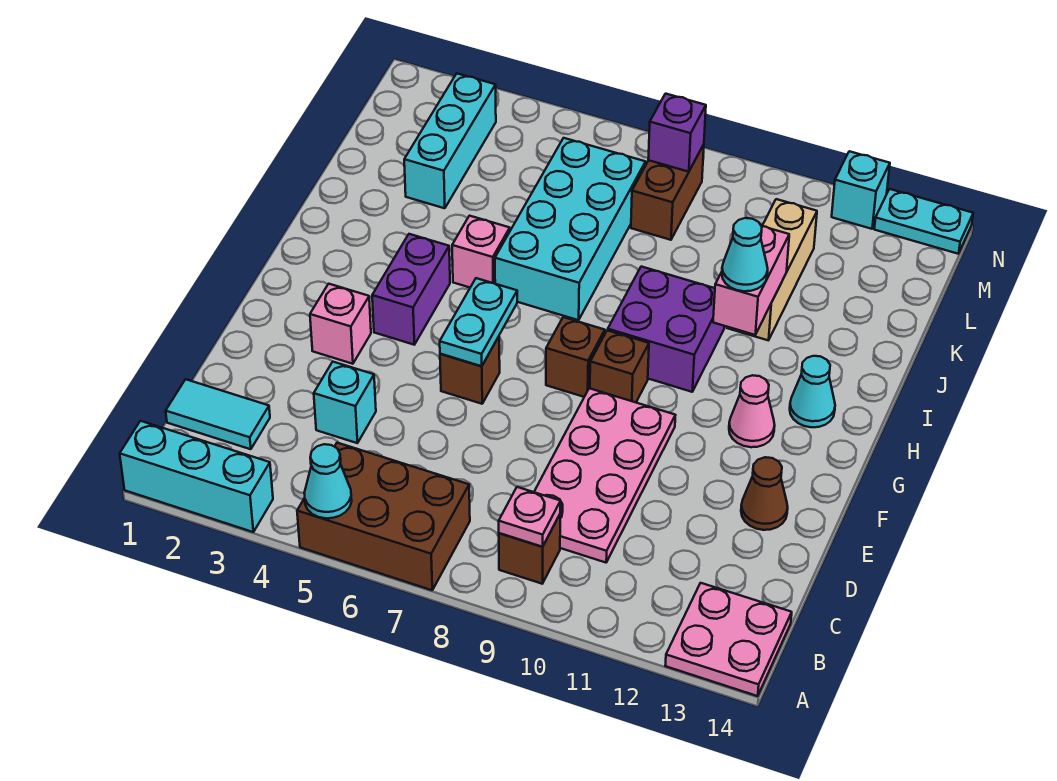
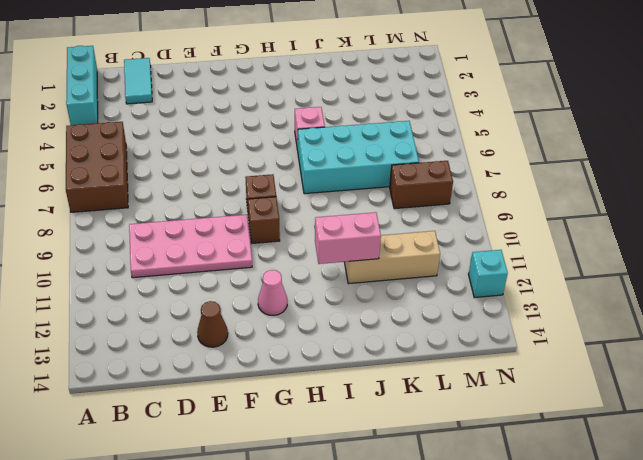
none -> pink 2x2 plate [665,583,792,696]
none -> brown 1x1 brick [499,515,560,584]
none -> cyan 1x1 brick [314,362,376,443]

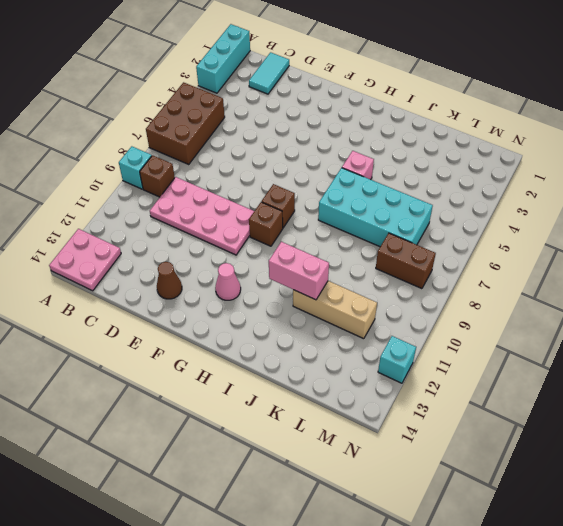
cyan 1x1 brick [119,146,152,189] -> cyan 1x1 brick moved to [314,362,376,443]
none -> pink 1x1 brick [310,284,371,364]
none -> brown 1x1 brick [440,337,500,404]
none -> purple 1x2 brick [372,234,450,345]

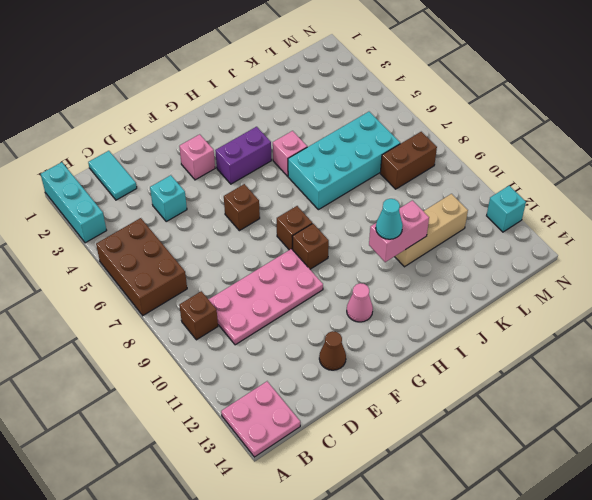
none -> purple 2x2 brick [608,267,724,392]
none -> cyan 1x1 cone [790,356,835,427]
none -> cyan 1x3 brick [404,74,496,208]

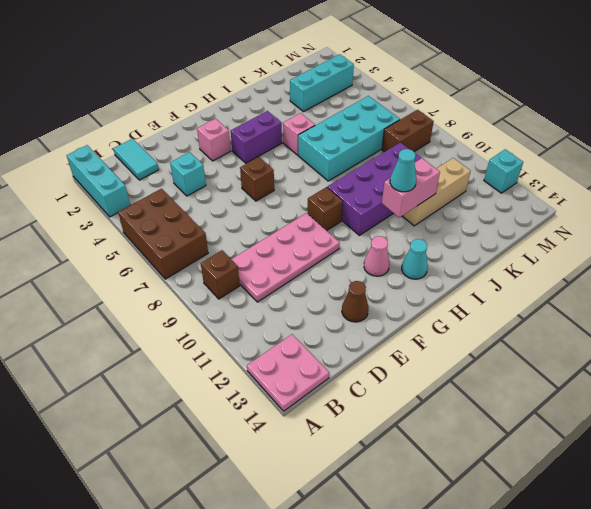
purple 2x4 brick [327,142,421,235] -> purple 2x2 brick [608,267,724,392]
none -> brown 1x1 brick [546,317,605,397]
none -> cyan 1x2 plate [874,189,973,254]
none -> cyan 1x1 cone [304,444,352,518]

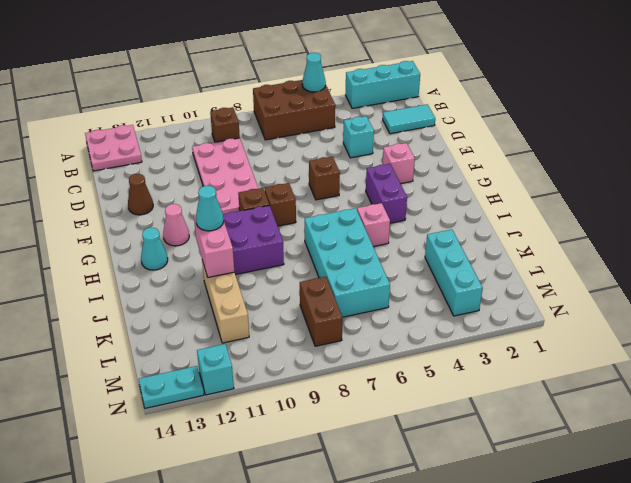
none -> pink 1x1 plate [499,487,561,547]
none -> cyan 1x2 plate [440,278,517,366]
none -> purple 1x1 brick [648,94,706,172]

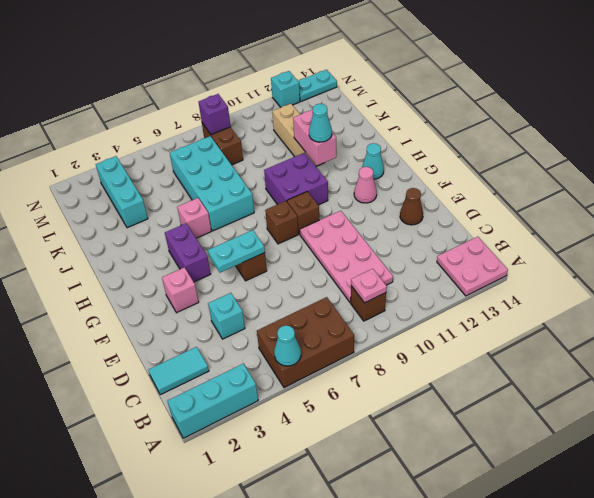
cyan 1x2 plate [208,230,265,273] -> cyan 1x2 plate turned to [440,278,517,366]

